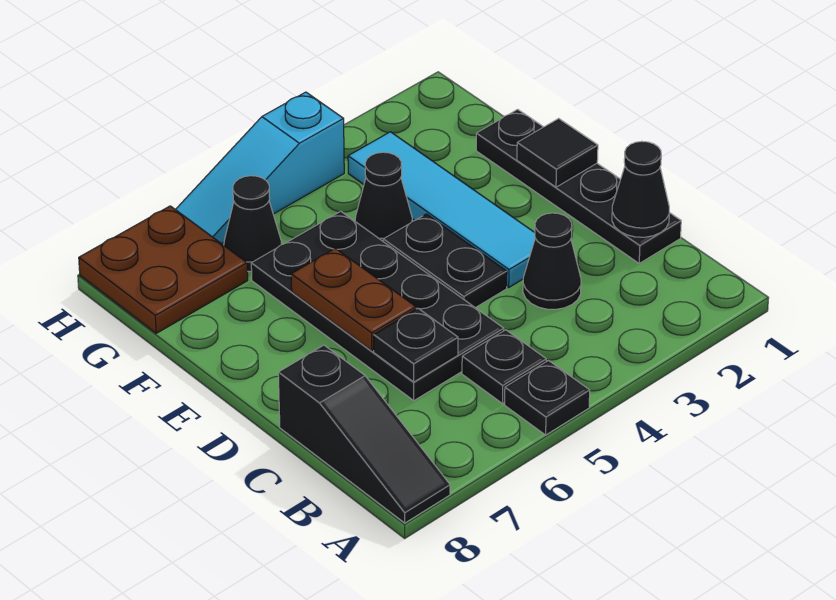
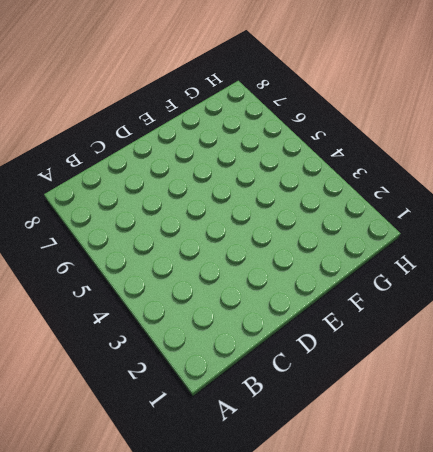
none -> black 1x1 plate [505,361,590,435]
none -> black 1x3 slope [278,345,450,523]
none -> black 1x1 plate [462,330,546,404]

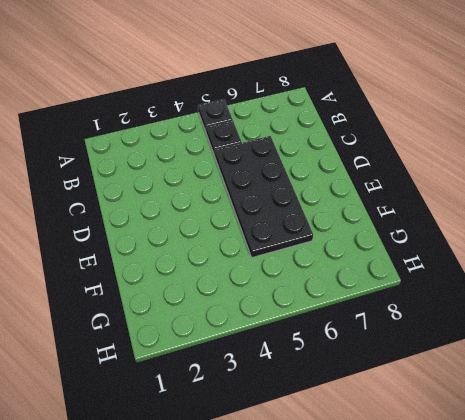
none -> black 1x3 slope [278,345,450,523]
none -> black 1x4 plate [476,109,681,263]
none -> black 1x1 cone [523,213,581,309]

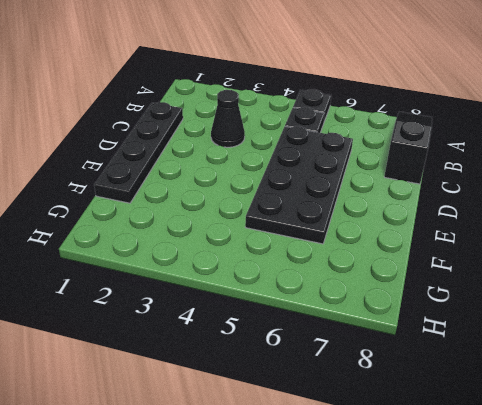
none -> cyan 1x4 tile [348,132,535,287]
none -> black 1x2 plate [383,214,507,308]
none -> black 1x1 cone [355,152,412,241]

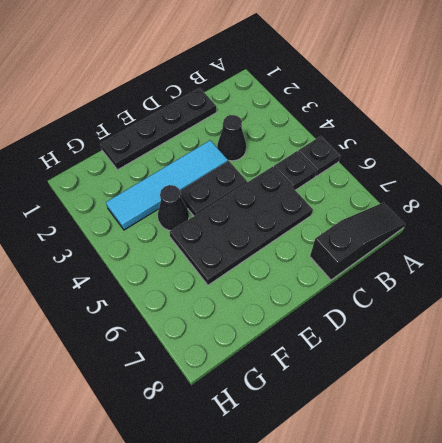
none -> black 1x1 cone [224,176,282,271]
none -> brown 2x2 plate [79,206,248,333]
none -> cyan 1x3 slope [175,92,344,244]

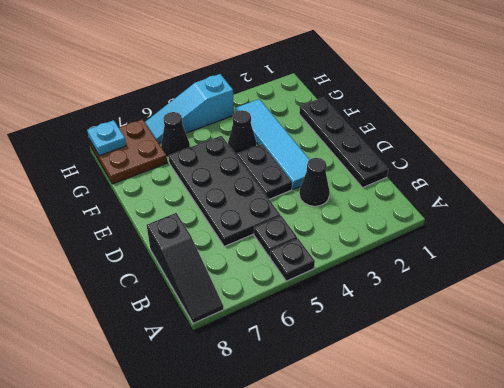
cyan 1x1 plate [87,120,126,156] -> none
none -> black 1x1 cone [612,141,669,237]
none -> black 1x1 plate [374,308,458,382]
none -> brown 1x2 plate [291,248,416,351]

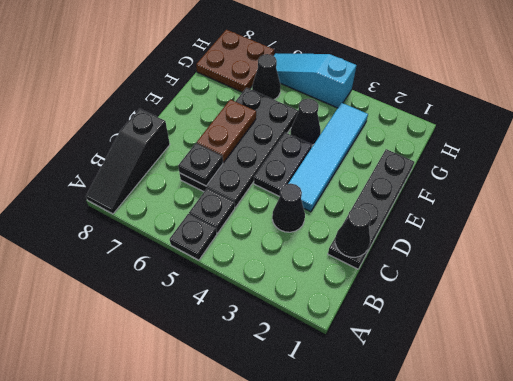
none -> black 1x1 tile [517,118,598,187]

